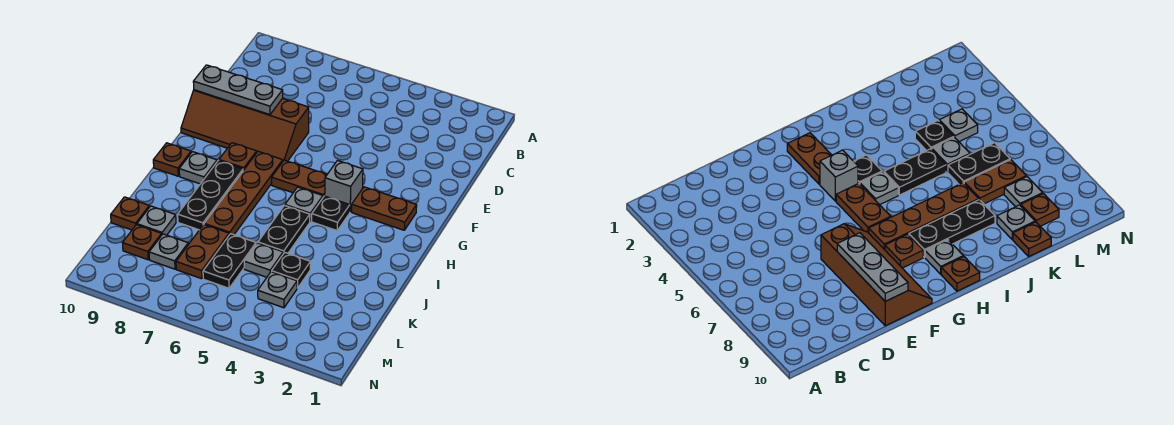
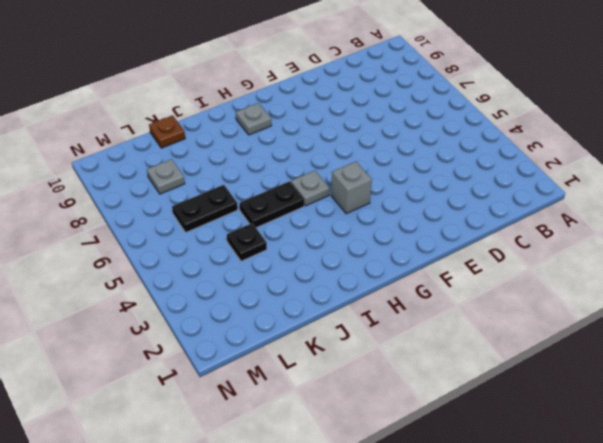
none -> brown 2x4 slope [181,90,309,161]
none -> brown 1x2 plate [352,187,417,230]
none -> brown 1x2 plate [272,160,327,197]

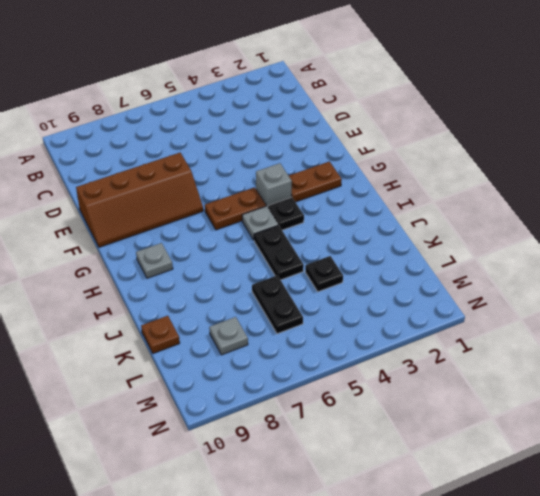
none -> brown 1x4 plate [204,151,283,235]
none -> brown 1x1 plate [219,143,257,170]
none -> black 1x3 plate [178,160,243,230]

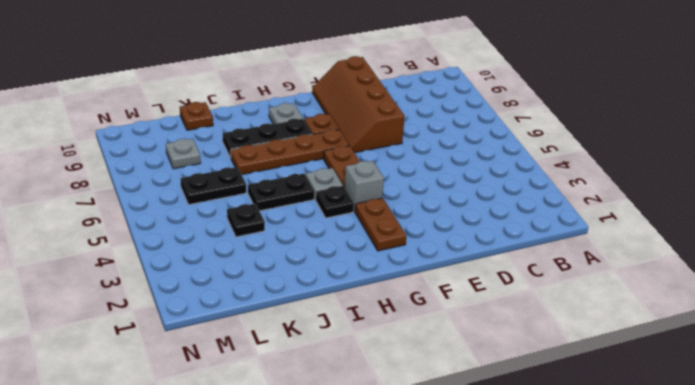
none -> brown 1x1 plate [153,143,191,176]
none -> grey 1x1 plate [244,243,283,277]
none -> brown 1x2 plate [176,225,229,279]

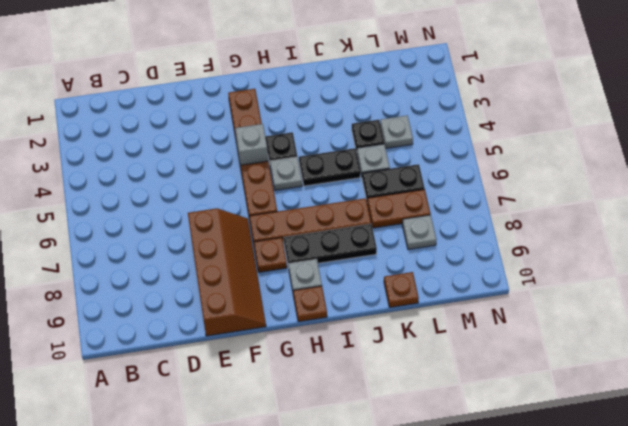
none -> grey 1x1 plate [137,206,176,235]
none -> brown 1x1 plate [123,225,162,260]
none -> grey 1x3 plate [193,65,283,115]

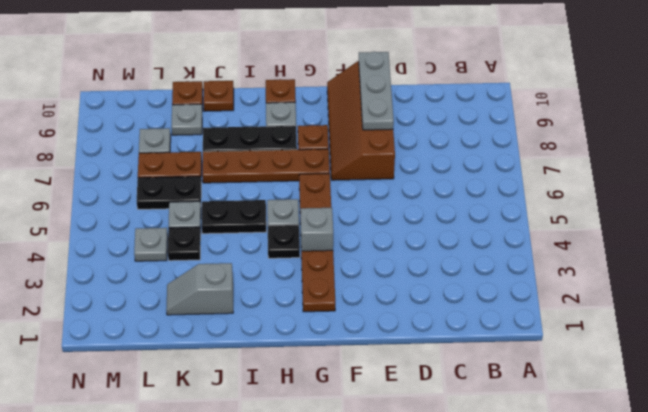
grey 1x2 slope [166,263,233,315] -> none
brown 1x1 plate [203,81,234,111] -> brown 1x1 plate moved to [123,225,162,260]

